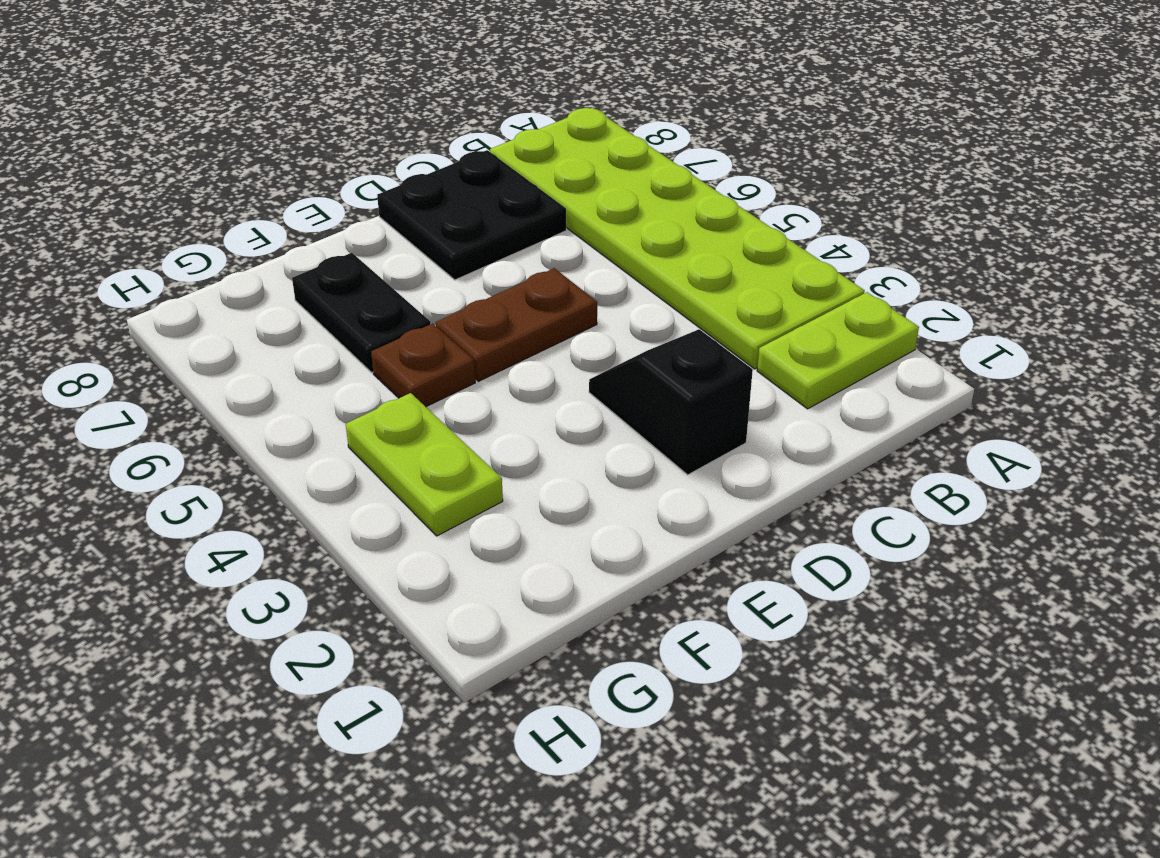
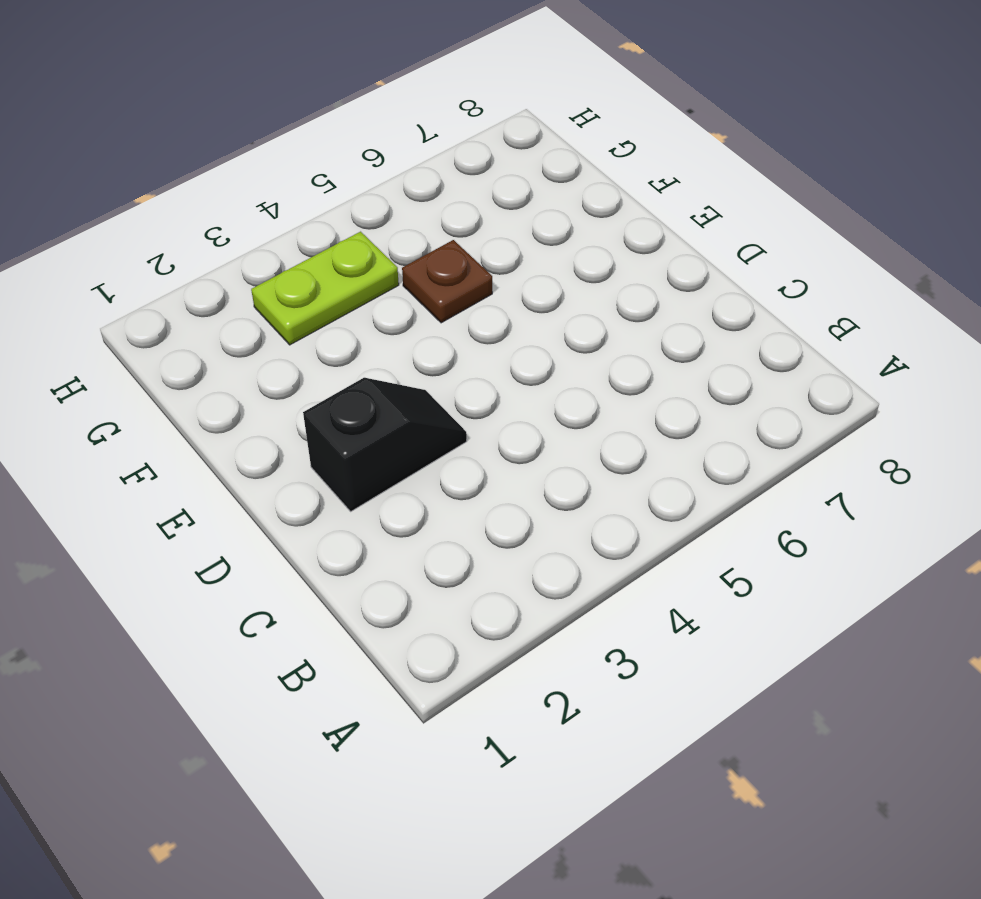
none -> lime 1x2 plate [757,292,919,409]
none -> lime 2x6 plate [490,108,864,369]

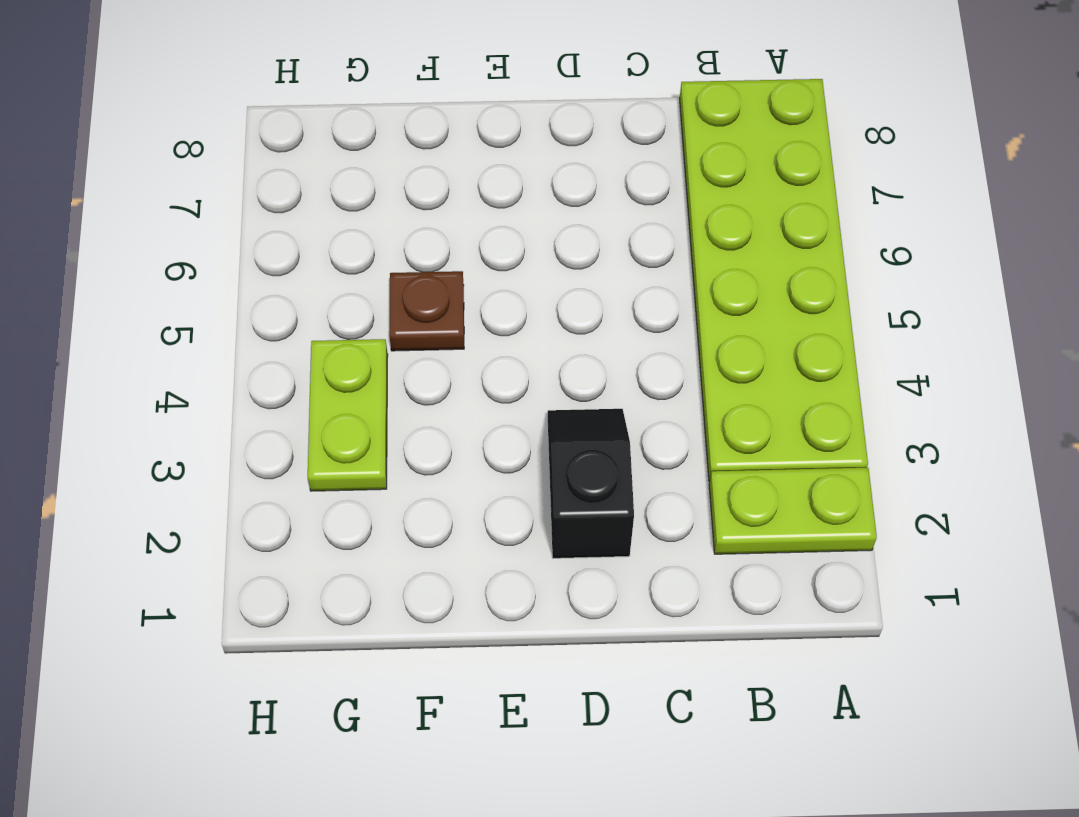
none -> black 2x2 plate [377,150,566,280]
none -> brown 1x2 plate [436,268,597,381]

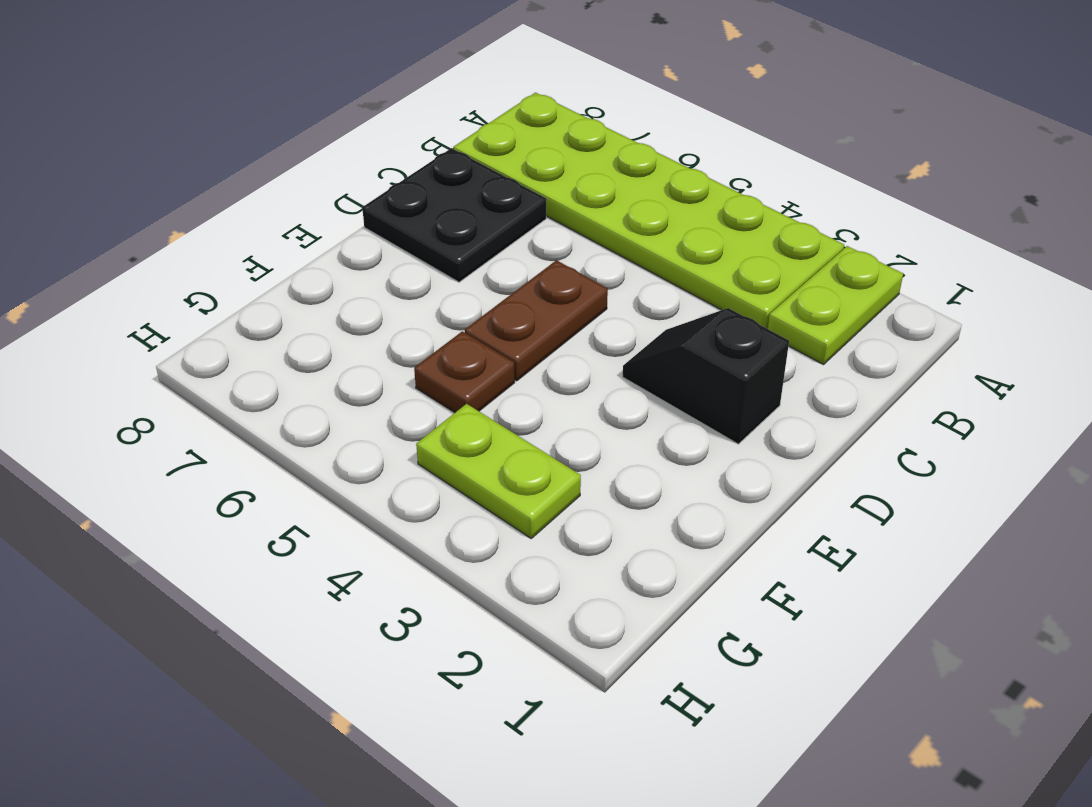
none -> black 1x2 plate [292,253,431,372]

